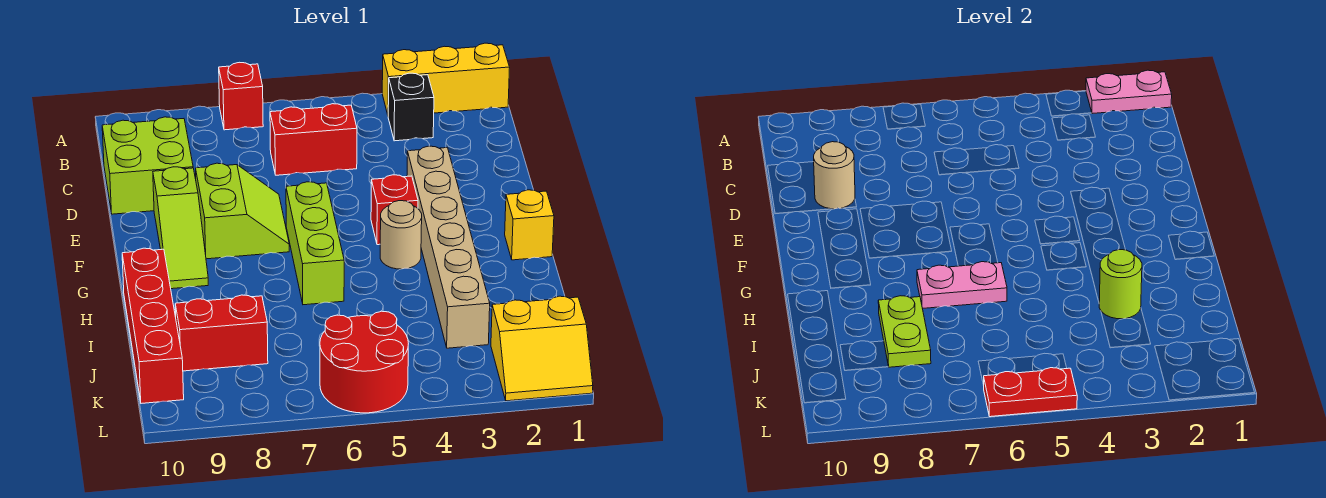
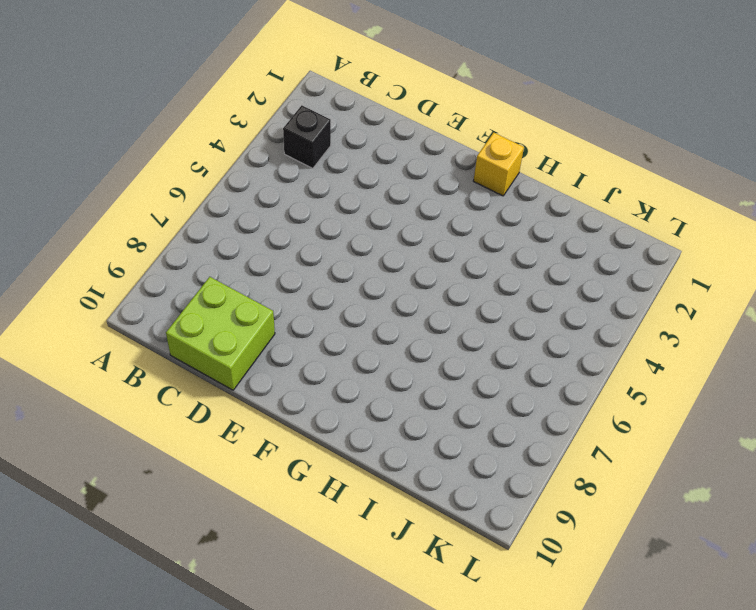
none -> yellow 1x3 brick [382,43,510,115]
none -> red 1x1 brick [219,62,263,130]
none -> red 1x2 brick [270,104,357,175]

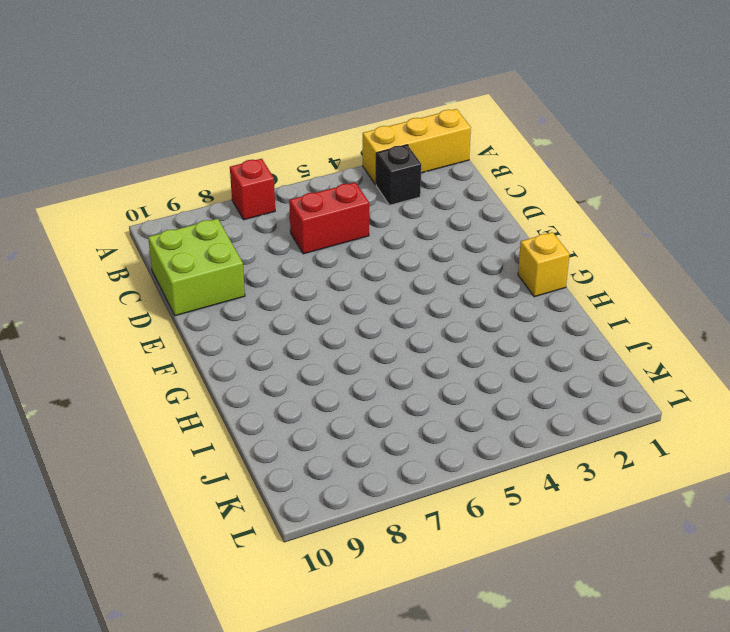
none -> tan 1x6 brick [407,146,490,348]
none -> lime 2x2 slope [196,163,289,259]
none -> lime 1x3 slope [153,167,208,289]

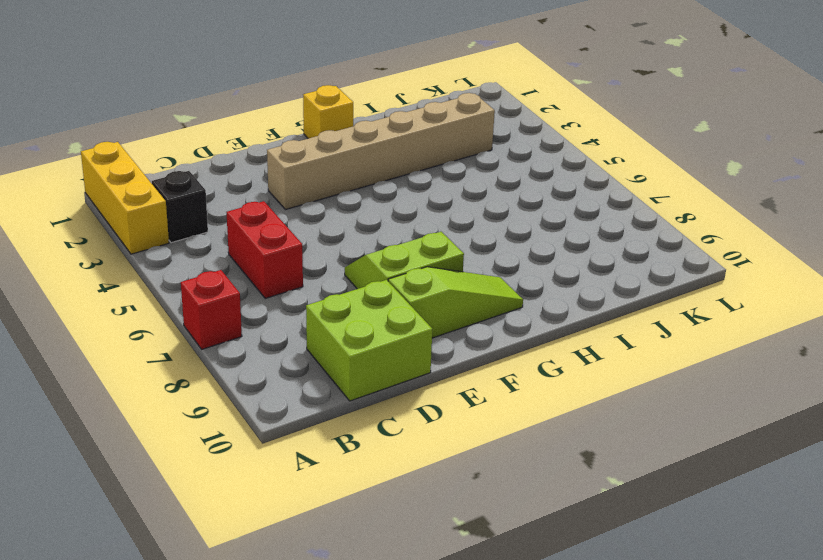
none -> red 1x1 brick [371,175,418,245]
none -> lime 1x3 brick [286,182,344,305]
none -> tan 1x1 round brick [380,201,422,269]

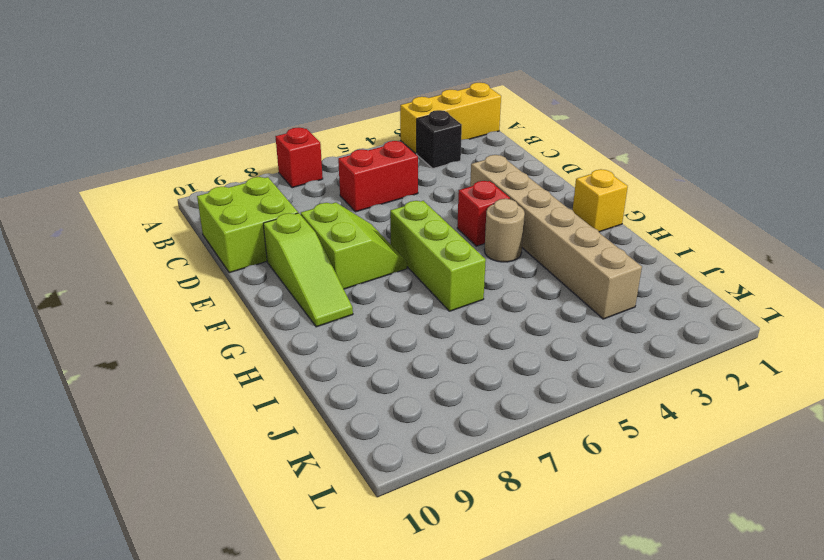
none -> red 1x4 brick [122,248,184,403]
none -> red 1x2 brick [175,295,268,371]
none -> yellow 2x2 slope [491,296,593,401]

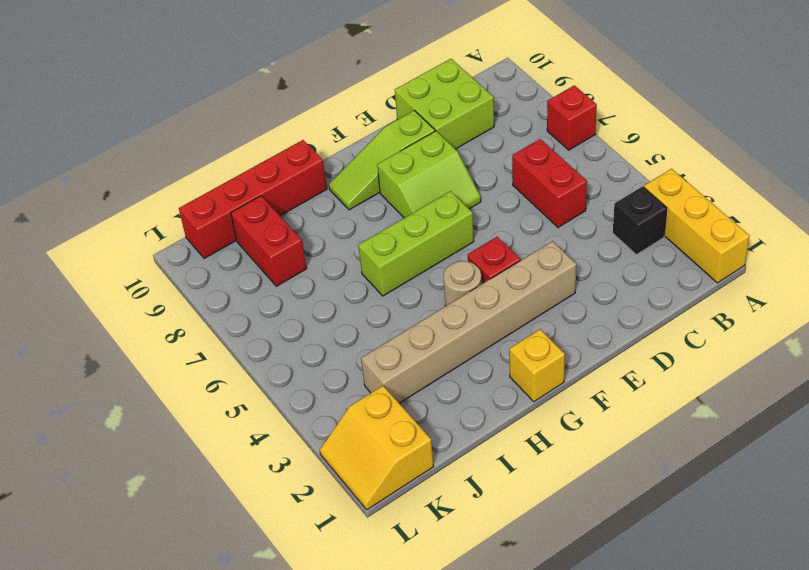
none -> red 2x2 round brick [320,311,408,413]
none -> pink 1x2 plate [1086,70,1172,114]
none -> tan 1x1 round brick [814,142,855,209]

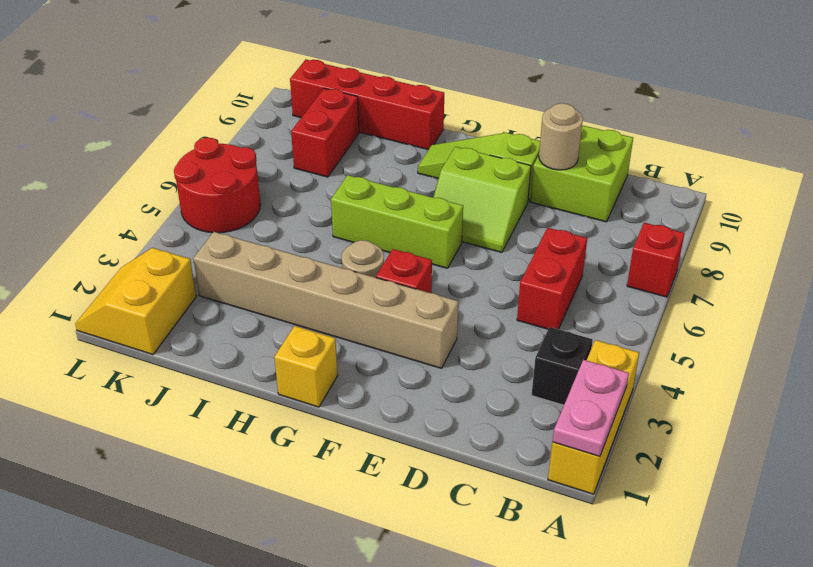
none -> pink 1x2 plate [917,262,1007,308]
none -> lime 1x1 round brick [1099,250,1142,319]
none -> lime 1x2 plate [878,296,931,367]

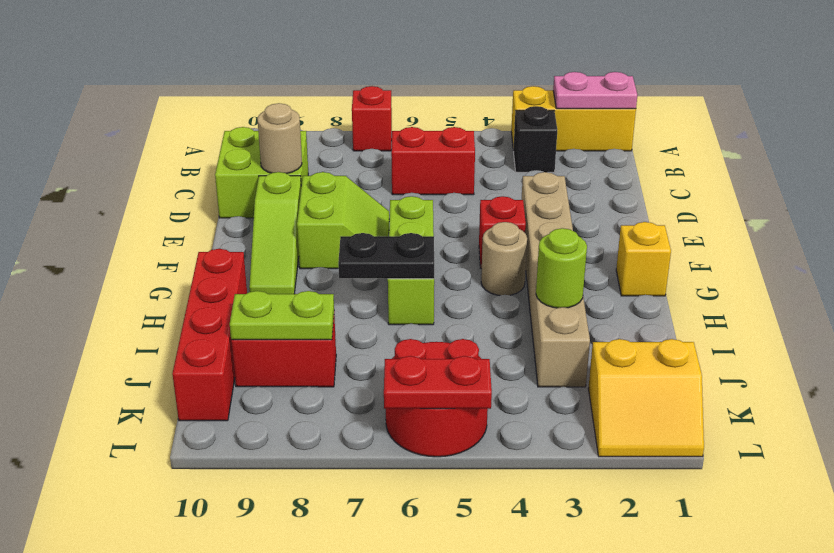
black 1x2 plate [338,233,434,279] -> pink 1x2 plate [917,262,1007,308]
lime 1x2 plate [230,291,334,340] -> lime 1x2 plate turned to [878,296,931,367]

